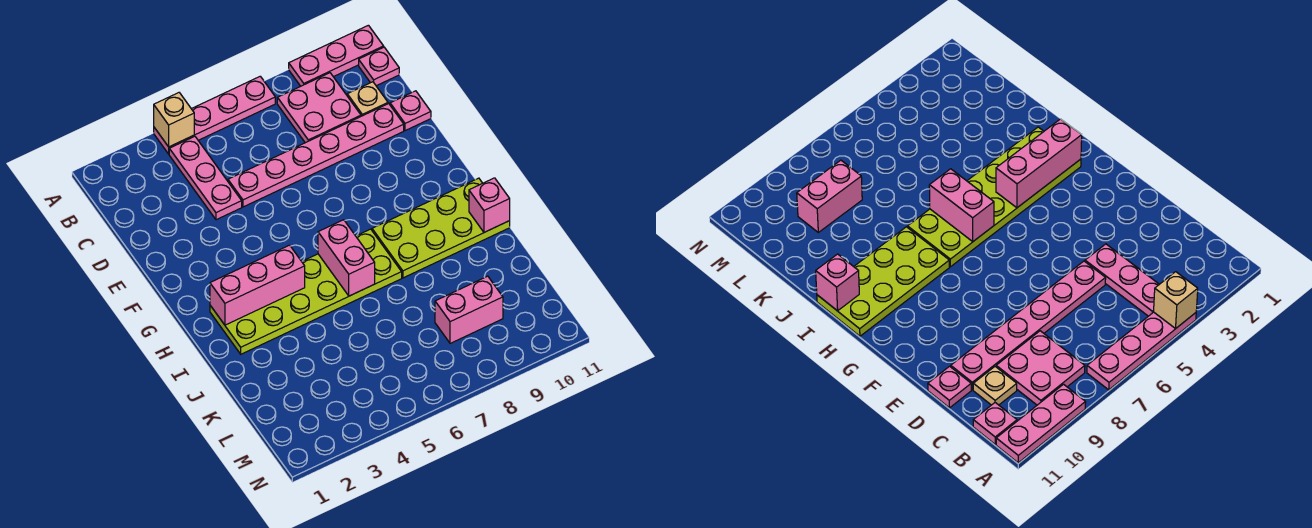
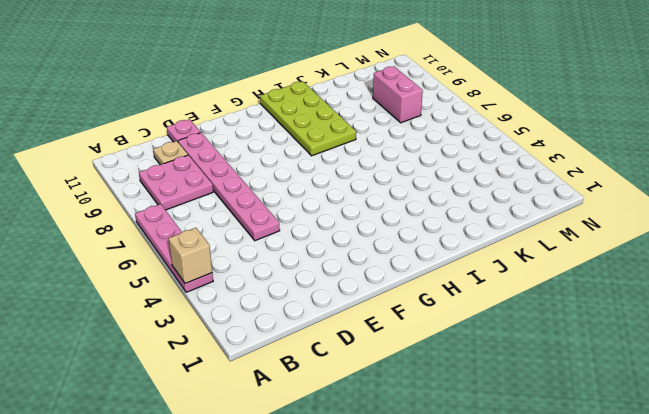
none -> pink 1x3 plate [289,25,384,86]
none -> pink 1x3 plate [169,136,242,220]
none -> pink 1x1 plate [359,47,399,86]

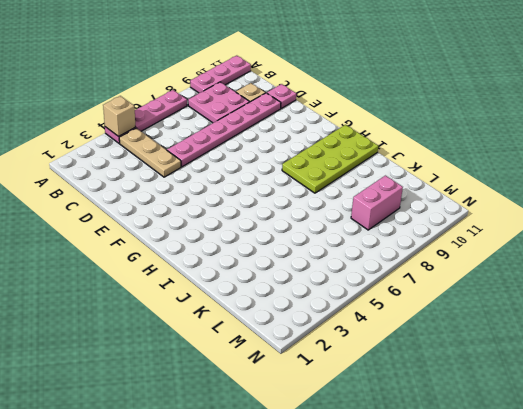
tan 1x3 plate [119,128,181,177] -> pink 1x3 plate [169,136,242,220]
none -> pink 1x1 plate [359,47,399,86]
none -> lime 2x6 plate [210,229,402,354]
none -> pink 1x3 brick [210,245,305,325]

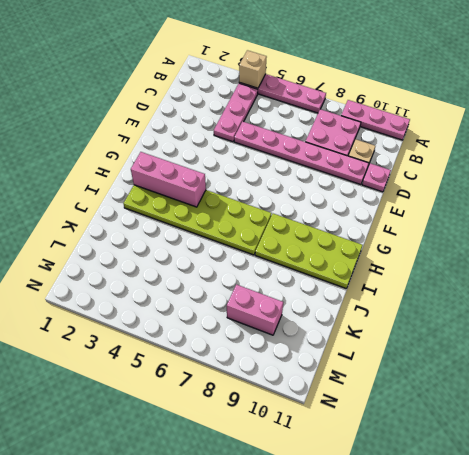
none -> pink 1x1 plate [359,47,399,86]
none -> pink 1x2 brick [318,220,375,296]
none -> pink 1x1 brick [469,178,510,232]

